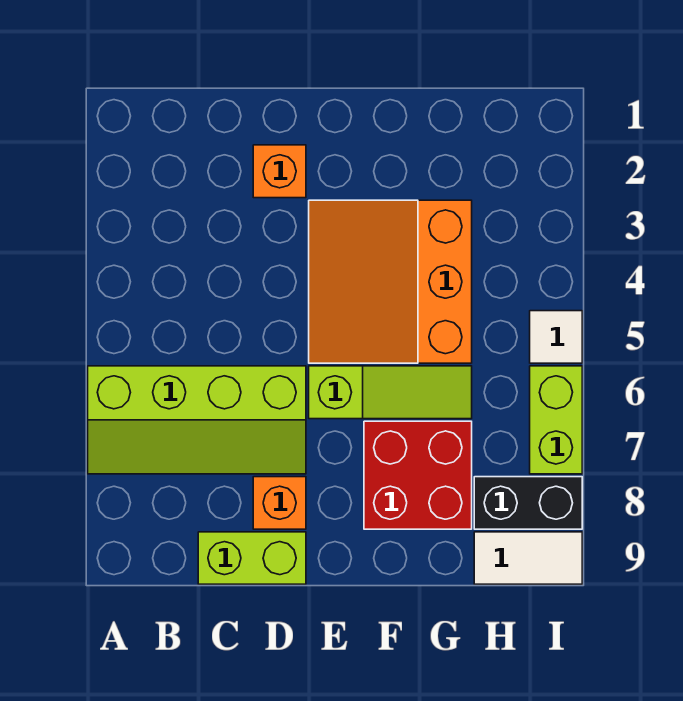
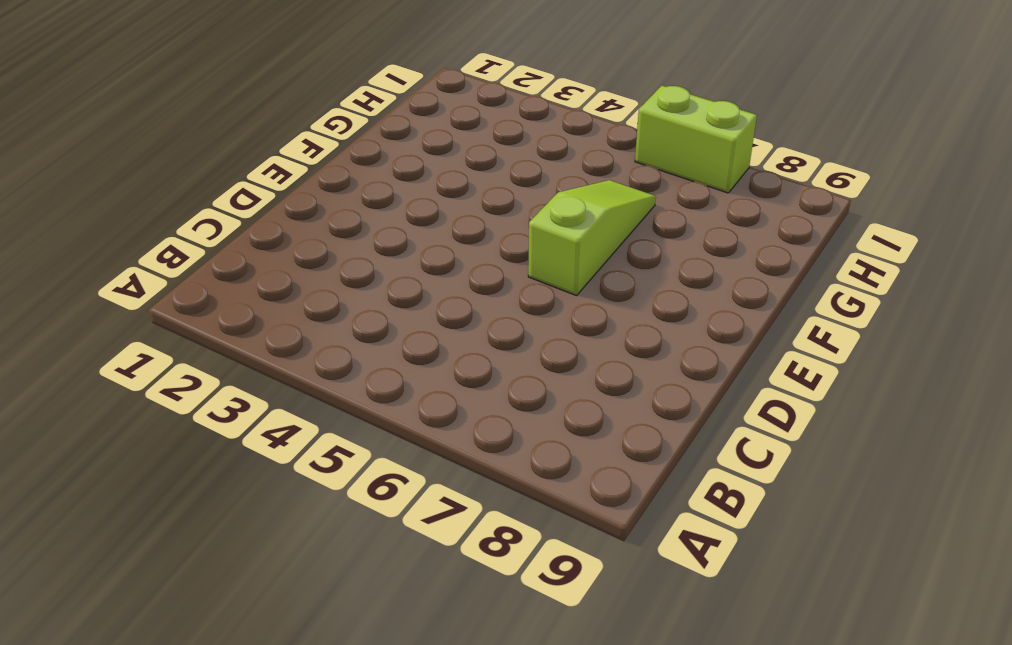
none -> lime 2x4 slope [88,366,306,474]
none -> lime 1x2 brick [198,532,306,584]

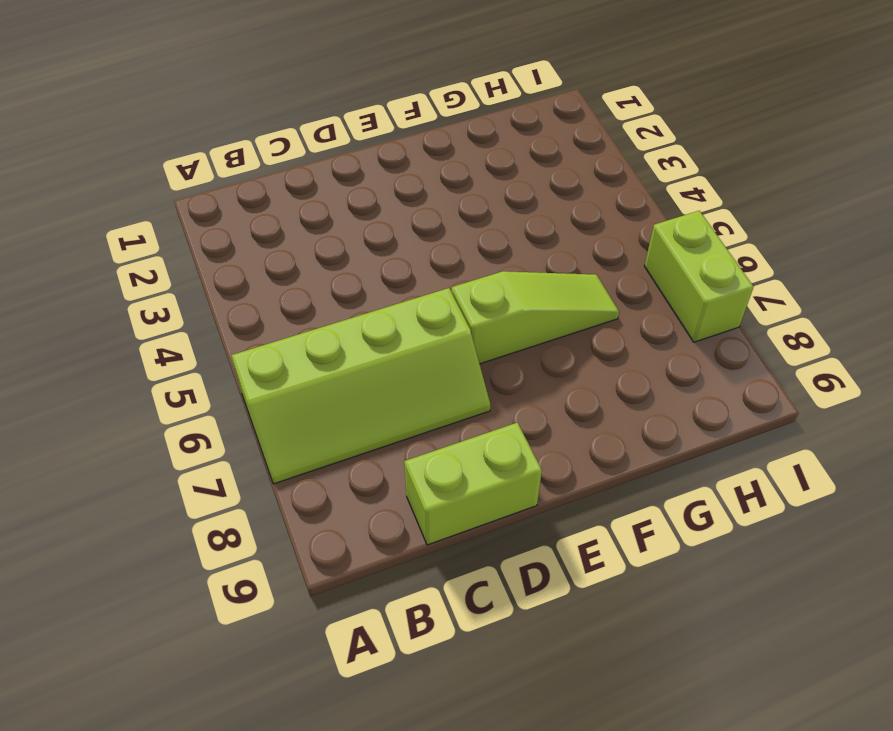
none -> orange 1x1 brick [253,145,306,198]
none -> orange 1x1 brick [253,477,306,529]

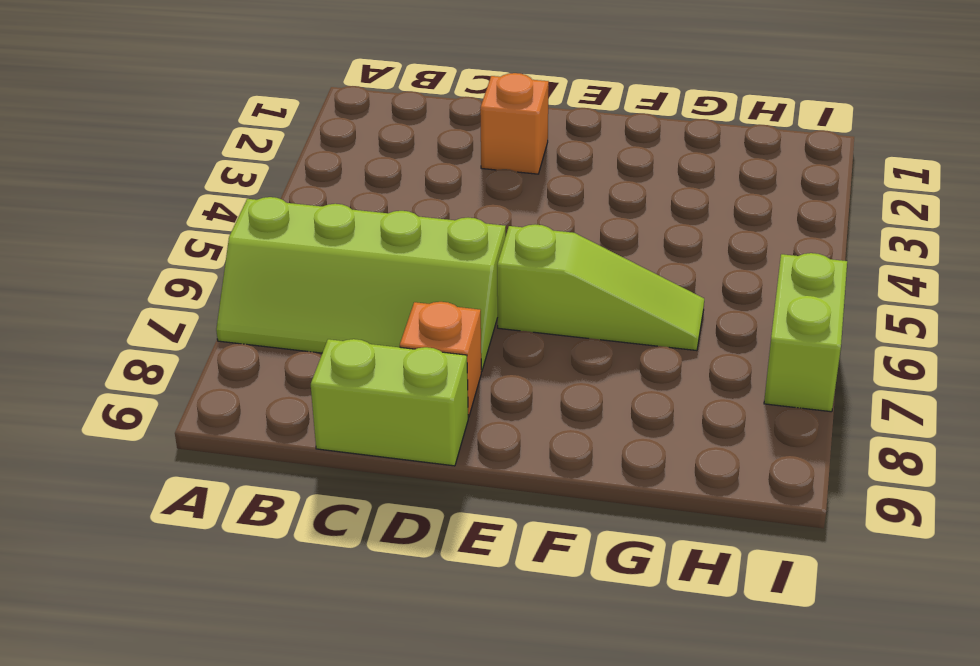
none -> orange 3x3 slope [309,200,472,363]
none -> red 2x2 brick [364,421,472,529]

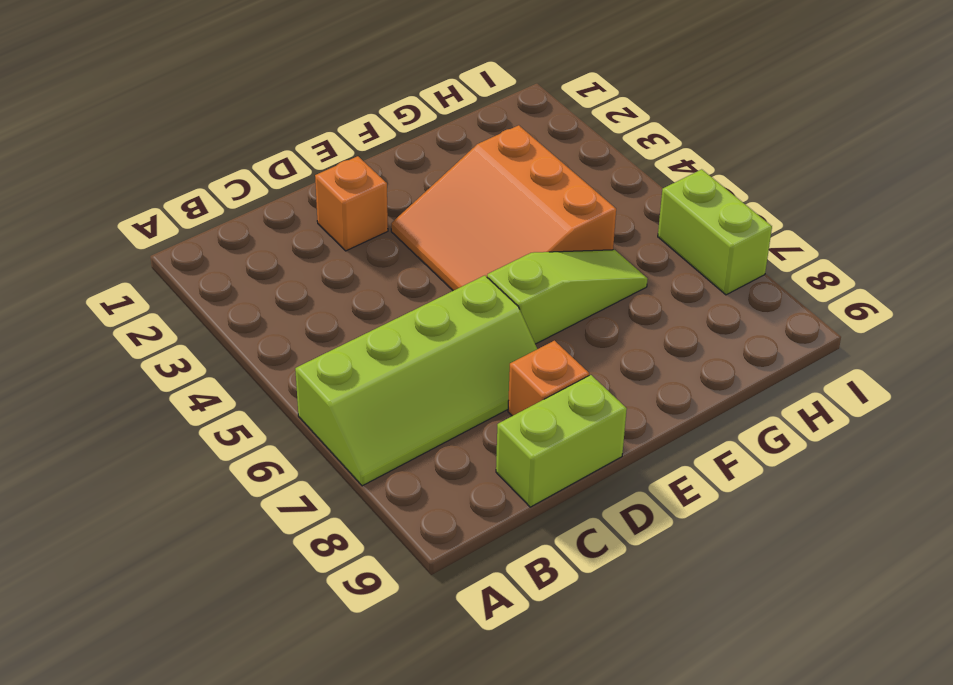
none -> red 2x2 brick [364,421,472,529]
none -> black 1x2 brick [474,477,582,529]

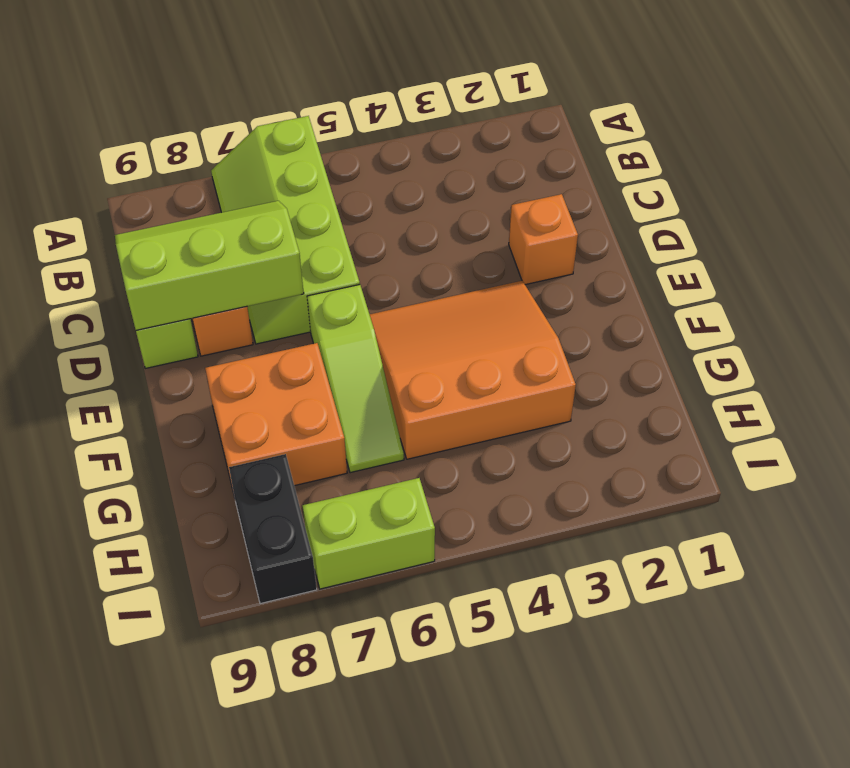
lime 2x3 slope [115,201,304,330] -> none
orange 2x2 brick [205,343,347,493] -> red 2x2 brick [364,421,472,529]
none -> white 1x2 tile [474,532,582,584]
none -> white 1x1 tile [530,311,582,363]

